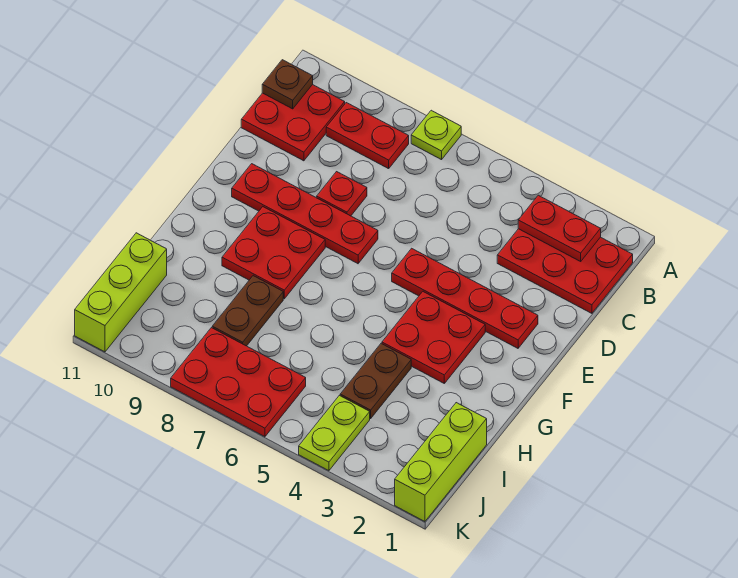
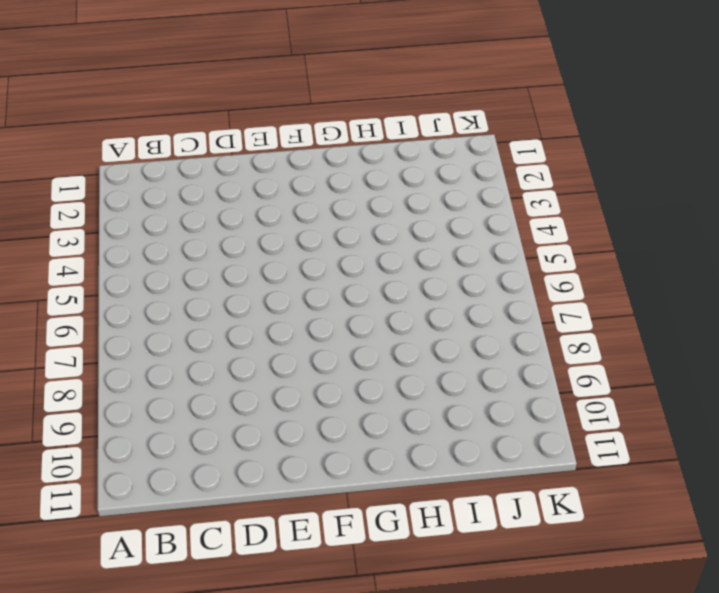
none -> lime 1x1 plate [411,110,461,160]
none -> red 2x3 plate [497,229,633,313]
none -> red 1x2 plate [326,103,409,169]

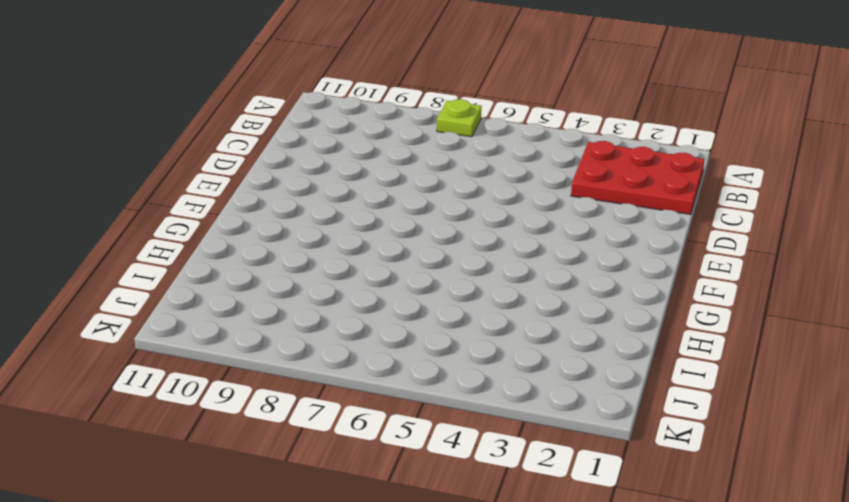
none -> red 1x2 plate [326,103,409,169]
none -> red 2x2 plate [241,85,345,161]
none -> red 1x1 plate [317,172,367,216]

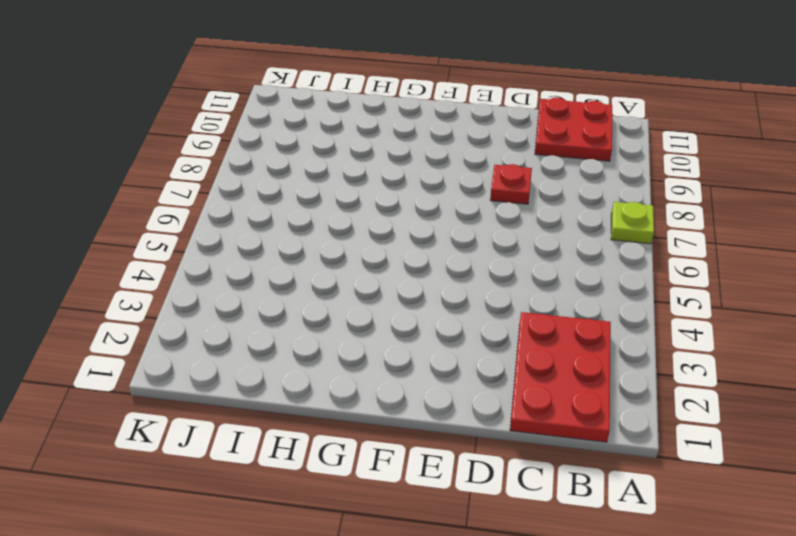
none -> red 1x2 plate [326,103,409,169]
none -> red 1x4 plate [392,248,538,348]
none -> red 1x4 plate [232,164,378,264]

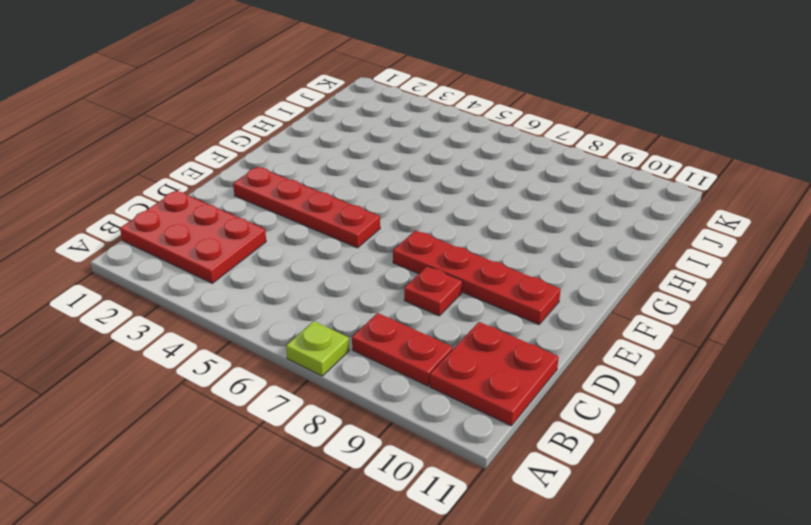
none -> red 2x2 plate [382,292,485,383]
none -> red 2x2 plate [222,207,325,299]
none -> brown 1x2 plate [340,344,411,419]

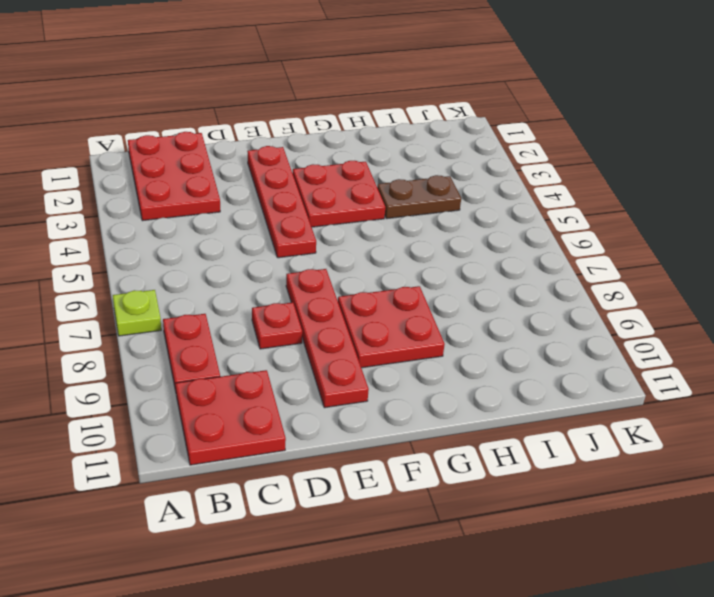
none -> brown 1x2 plate [212,276,283,346]
none -> lime 1x3 brick [395,403,487,522]
none -> lime 1x3 brick [75,233,167,352]

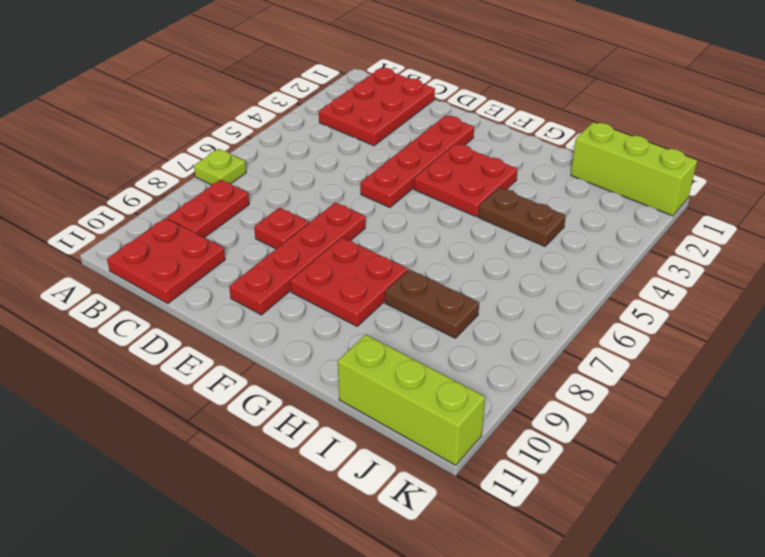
none -> lime 1x2 plate [299,395,370,471]
none -> red 2x3 plate [171,328,306,437]
none -> red 1x2 plate [518,195,601,261]

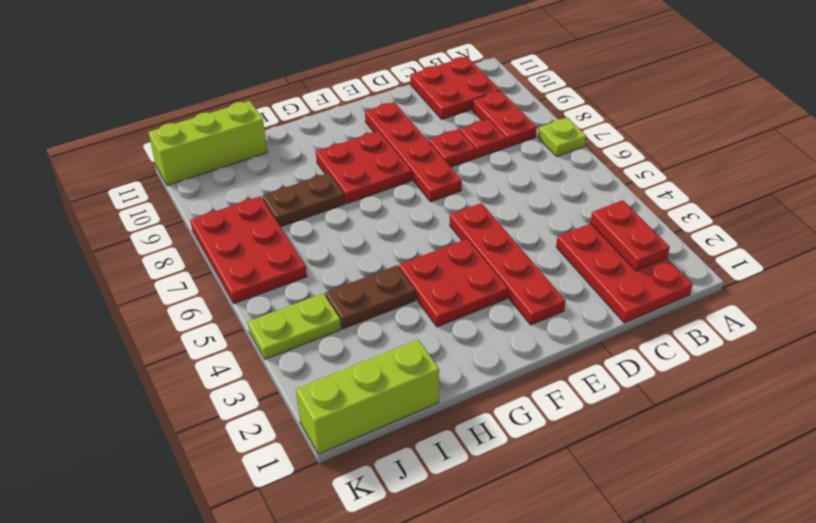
red 1x1 plate [460,119,506,158] -> none
none -> brown 1x1 plate [262,60,313,109]

